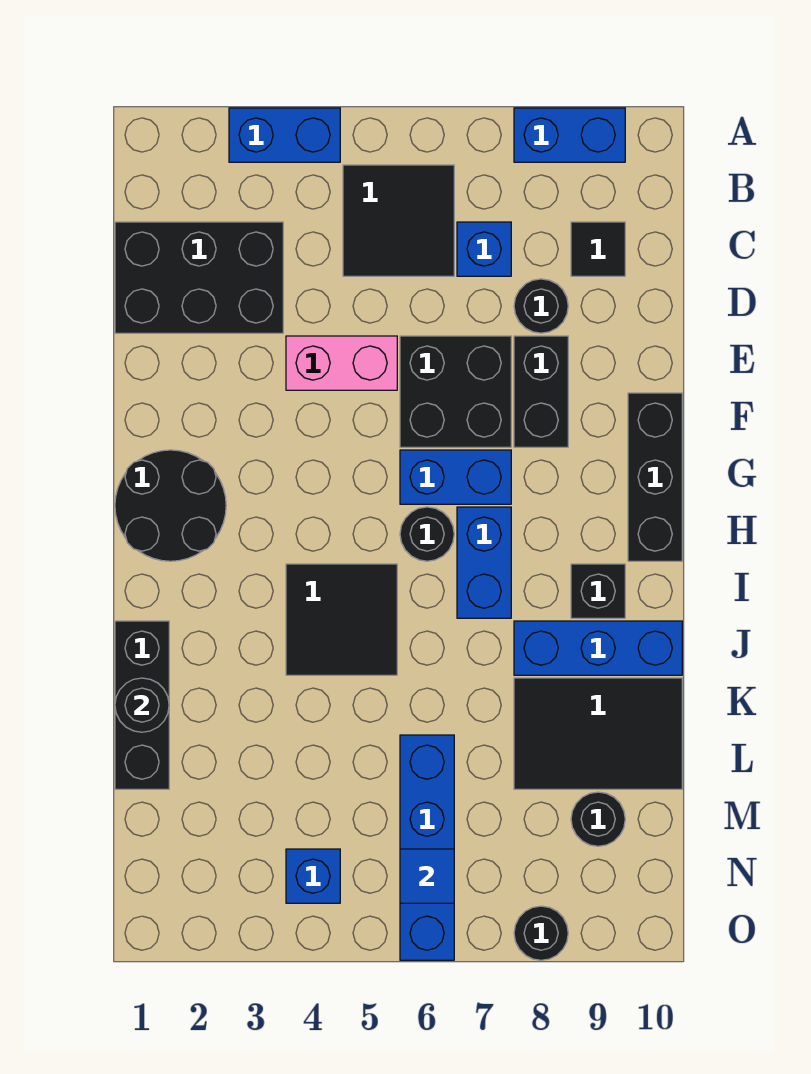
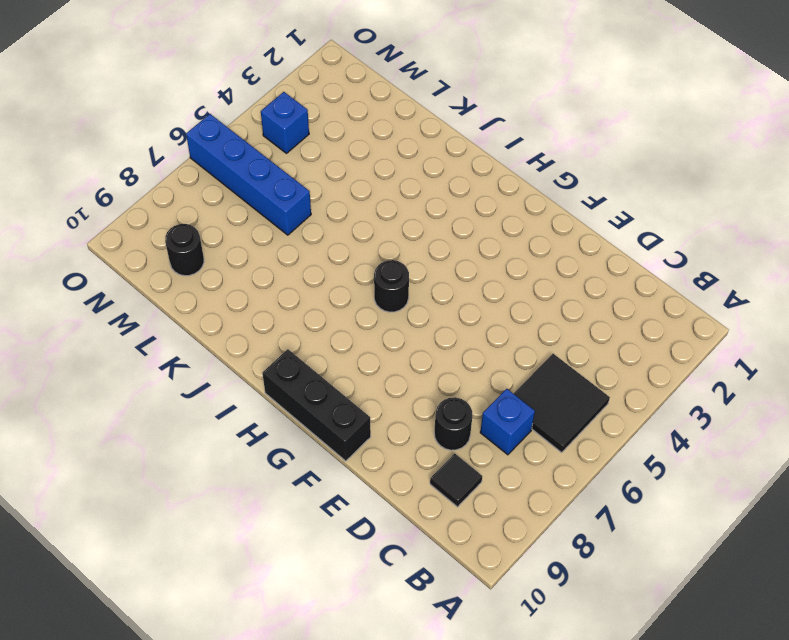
none -> blue 1x2 brick [229,108,340,162]
none -> blue 1x2 brick [514,108,625,162]
none -> black 2x3 brick [115,222,283,333]

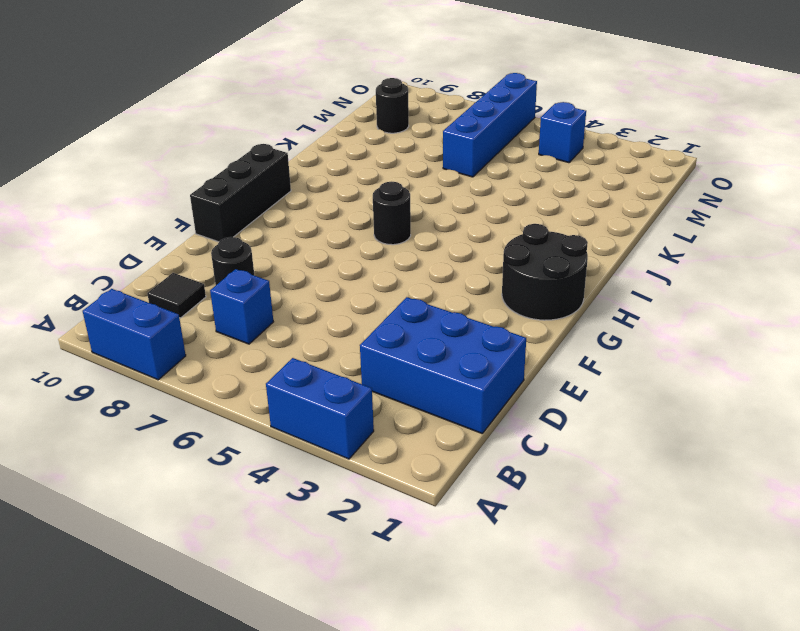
blue 2x3 brick [360,297,526,433] -> black 2x3 brick [115,222,283,333]
none -> black 2x2 tile [343,165,454,276]
none -> pink 1x2 brick [286,336,397,390]
none -> black 2x2 brick [400,336,511,447]

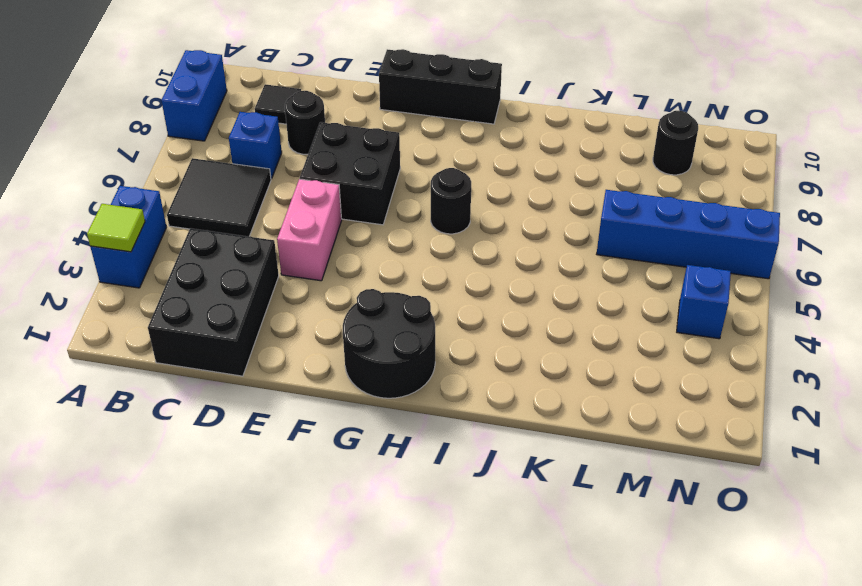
lime 1x1 tile [87,204,145,252] -> none
none -> black 1x2 brick [514,336,568,447]
none -> blue 1x2 brick [400,450,511,504]
none -> blue 1x2 brick [457,507,511,618]

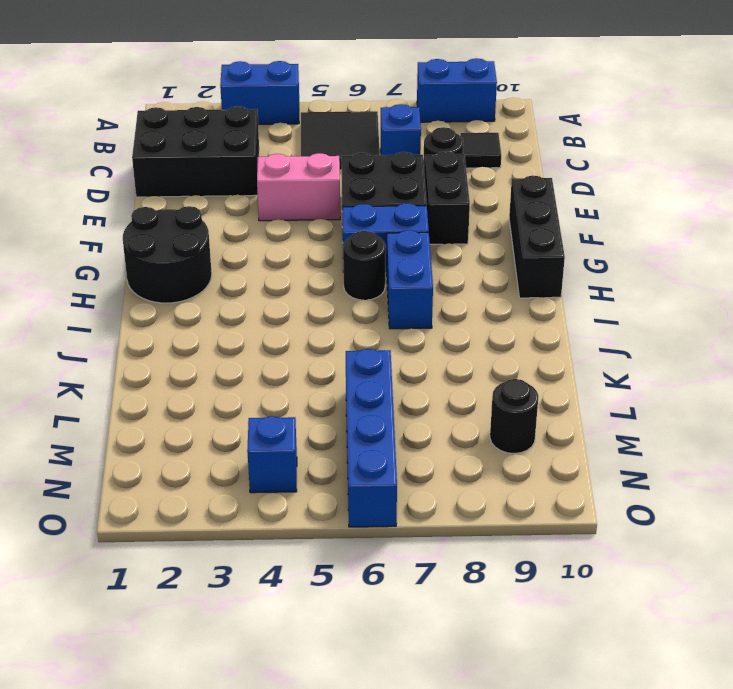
none -> black 2x2 tile [286,564,397,675]
none -> black 1x1 brick [571,564,625,618]
none -> black 1x3 brick [115,621,169,789]

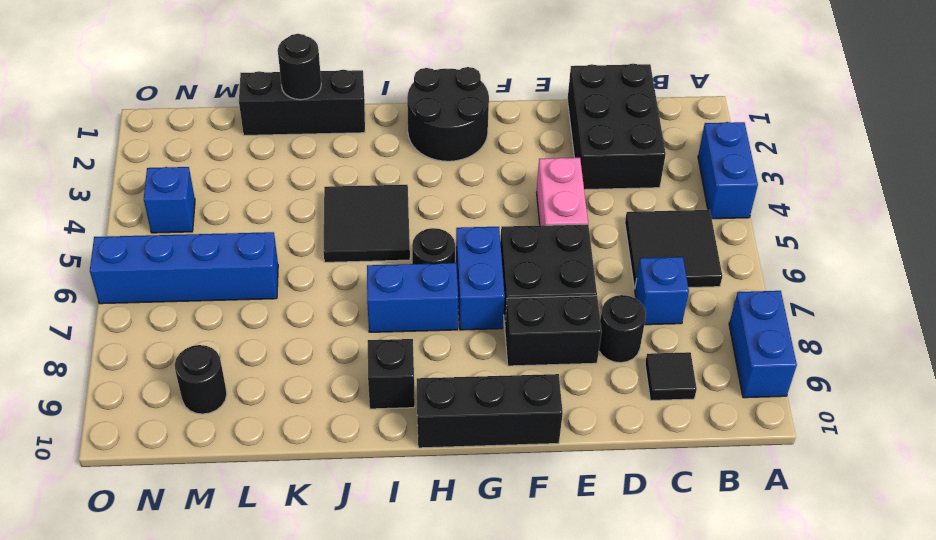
none -> blue 1x3 brick [514,621,682,675]
none -> black 2x3 tile [514,678,682,789]
none -> black 1x1 round brick [514,906,568,960]

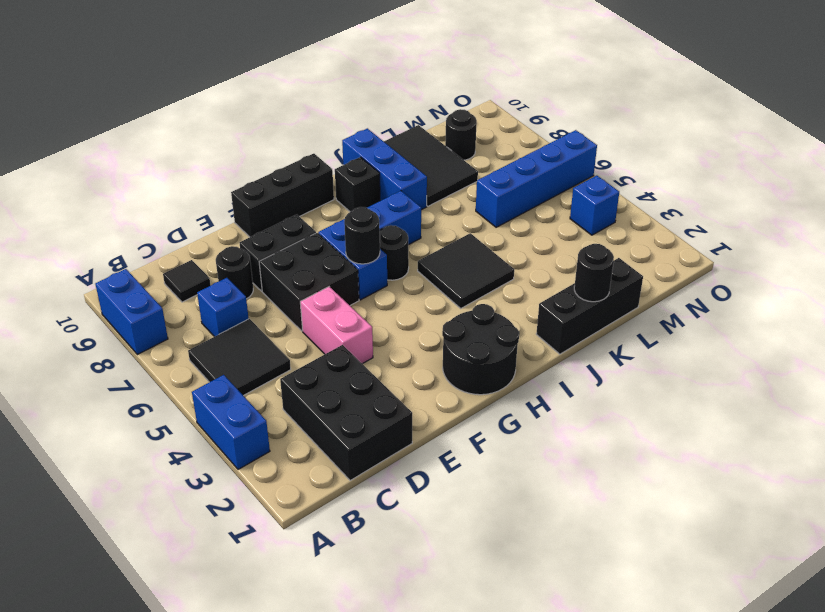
black 1x1 round brick [344,207,380,264] -> black 1x1 round brick moved to [514,906,568,960]
none -> blue 1x1 tile [400,849,454,903]

